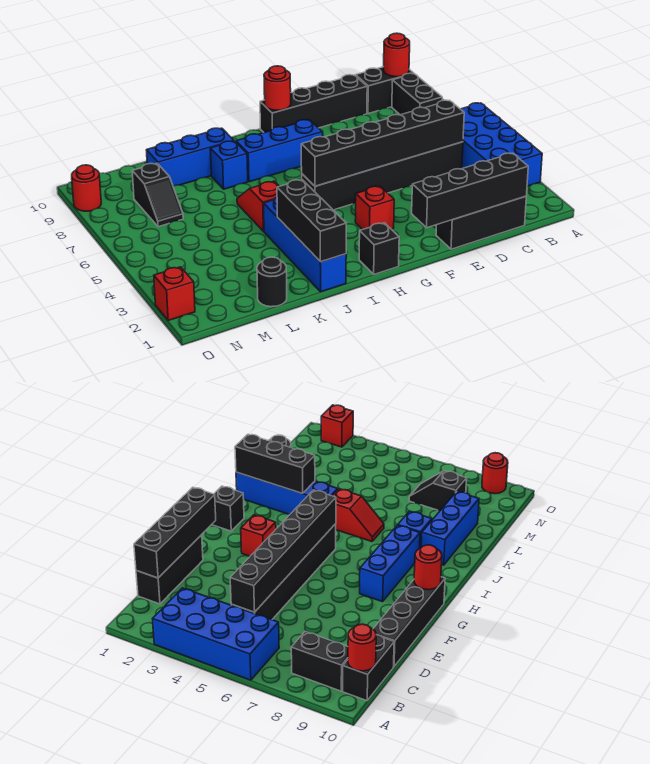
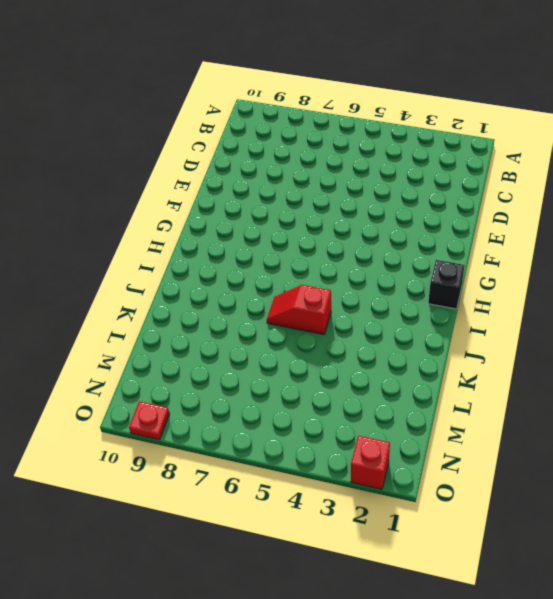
red 1x1 plate [129,401,169,440] -> red 1x1 round brick [72,165,101,211]
none -> blue 2x4 brick [461,103,542,186]
none -> black 1x2 brick [392,73,442,115]
none -> black 1x2 brick [355,67,414,114]

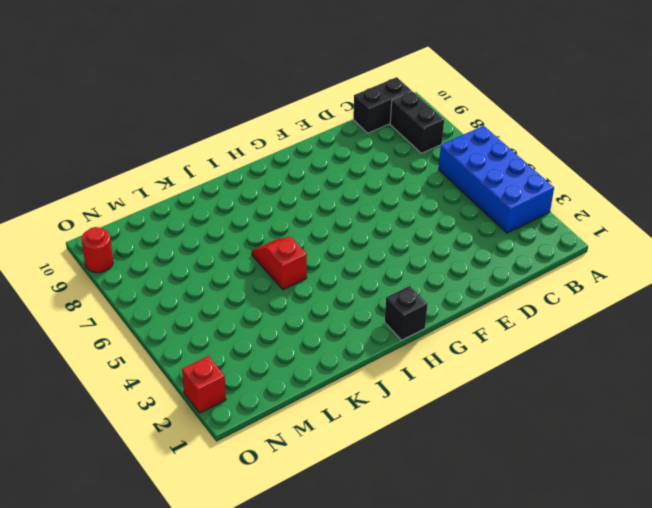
none -> black 1x3 brick [436,196,526,249]
none -> black 1x6 brick [302,142,463,210]
none -> black 1x4 brick [260,75,367,133]

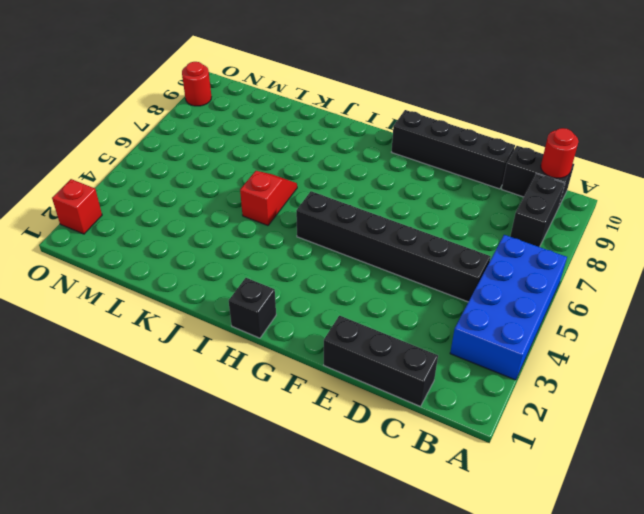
none -> red 1x1 brick [355,186,394,230]
none -> blue 1x3 brick [236,120,322,182]
none -> blue 1x4 brick [264,197,346,292]

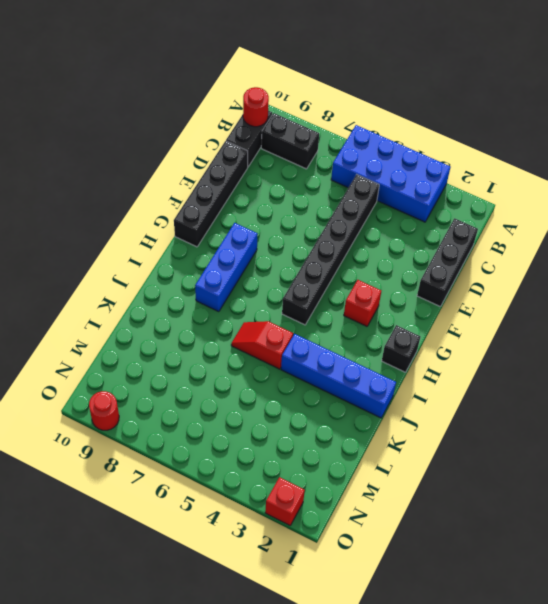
none -> blue 1x1 brick [210,141,248,189]
none -> blue 1x3 brick [146,128,234,186]
none -> black 1x1 round brick [257,257,287,307]

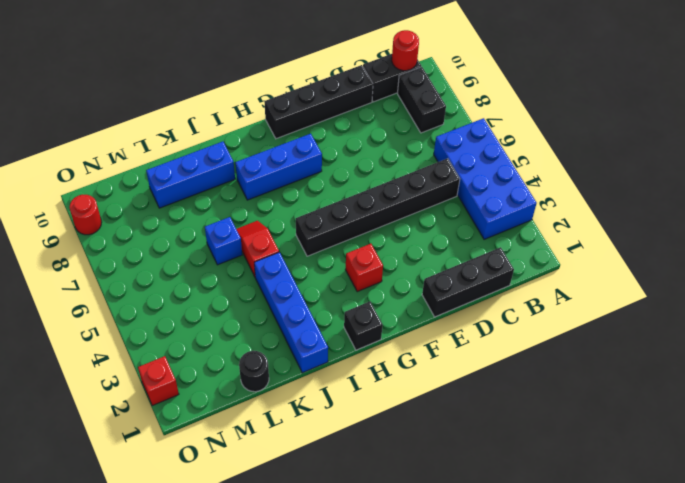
blue 1x1 brick [205,217,242,265] -> blue 1x1 brick moved to [210,141,248,189]
none -> black 1x2 slope [132,163,183,227]
none -> black 1x4 brick [412,153,528,228]
none -> black 1x6 brick [301,100,464,186]

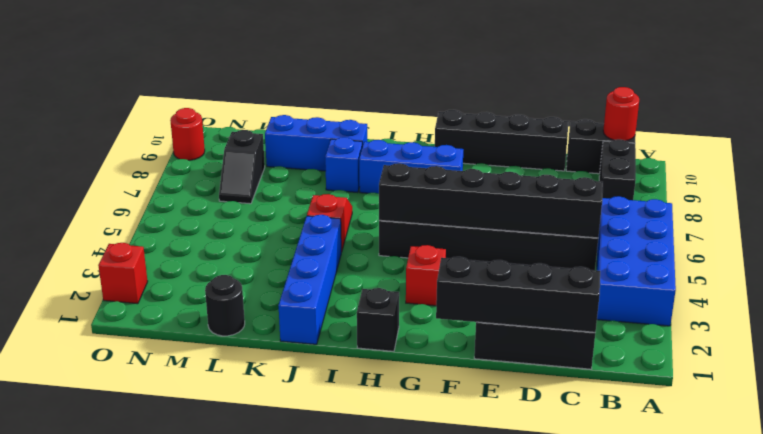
none -> red 1x1 round brick [264,66,291,110]
none -> black 1x3 brick [277,180,346,262]

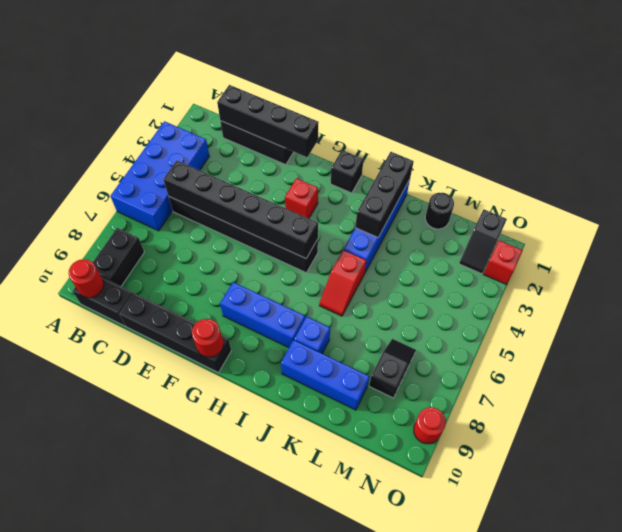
black 1x2 slope [459,210,507,274] -> none

